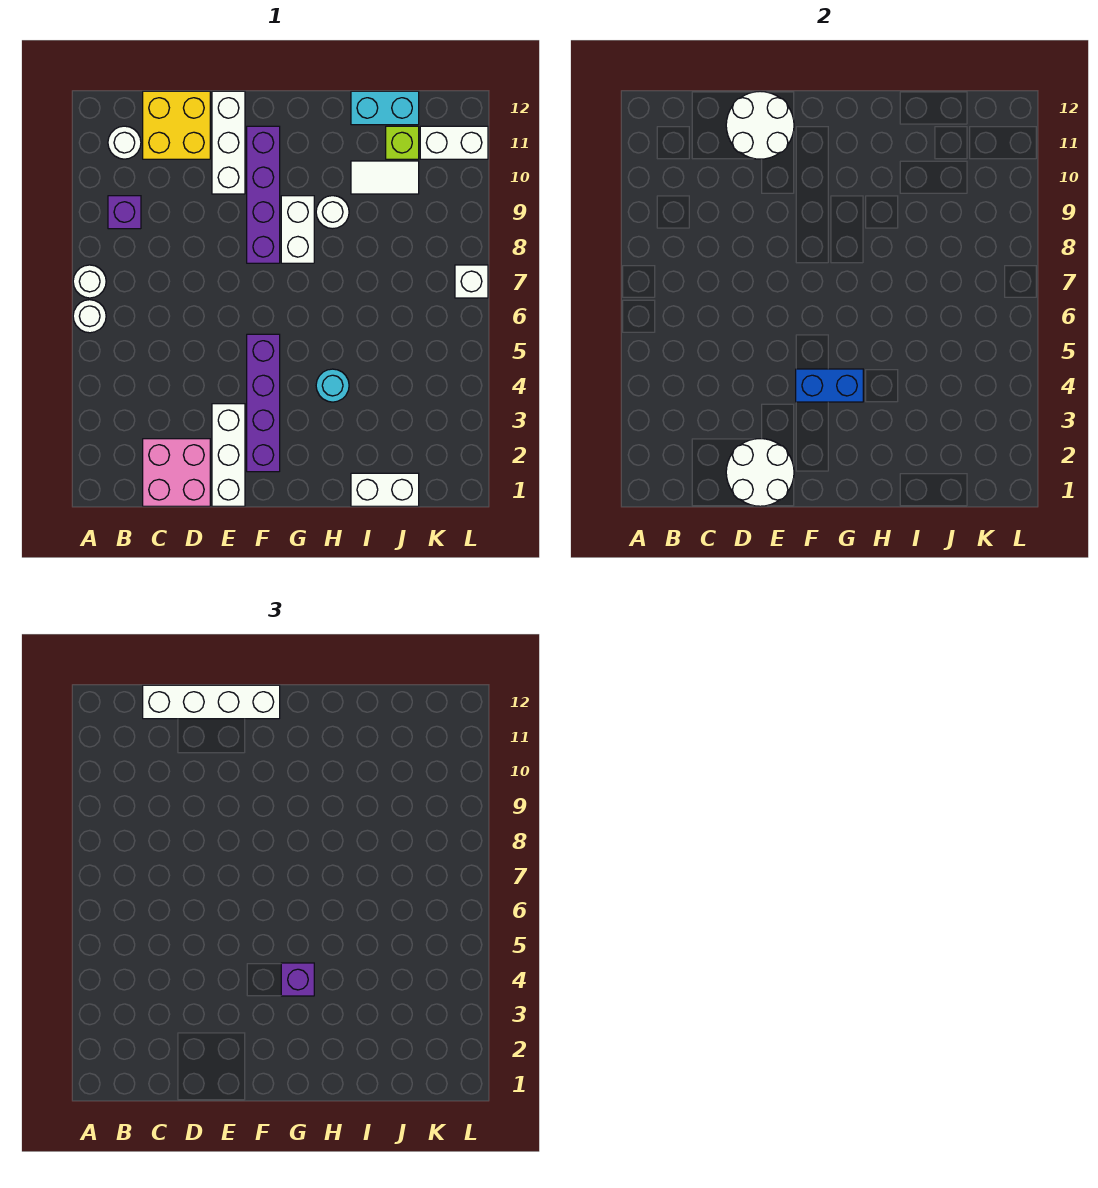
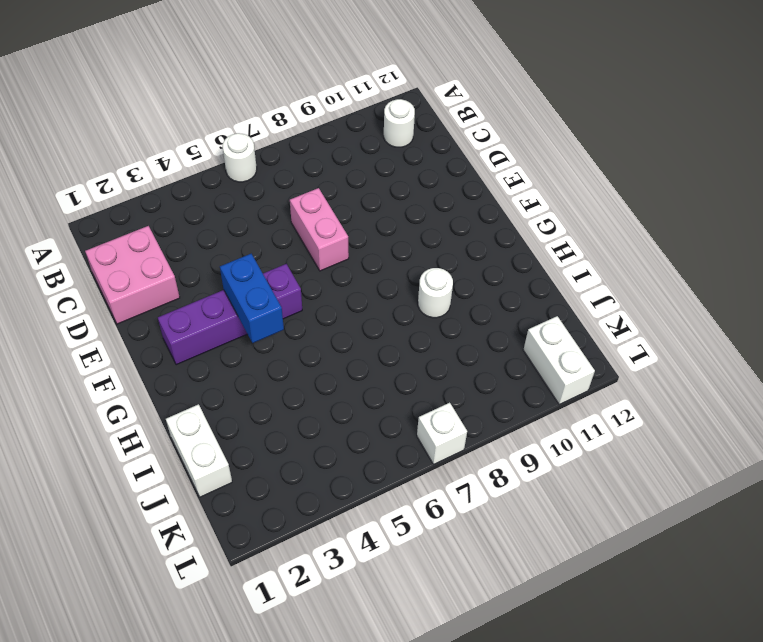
pink 1x2 brick [290,188,349,271] -> none
none -> white 1x1 round brick [73,265,106,298]
none -> purple 1x1 brick [108,196,141,229]
none -> yellow 2x2 brick [143,91,210,159]

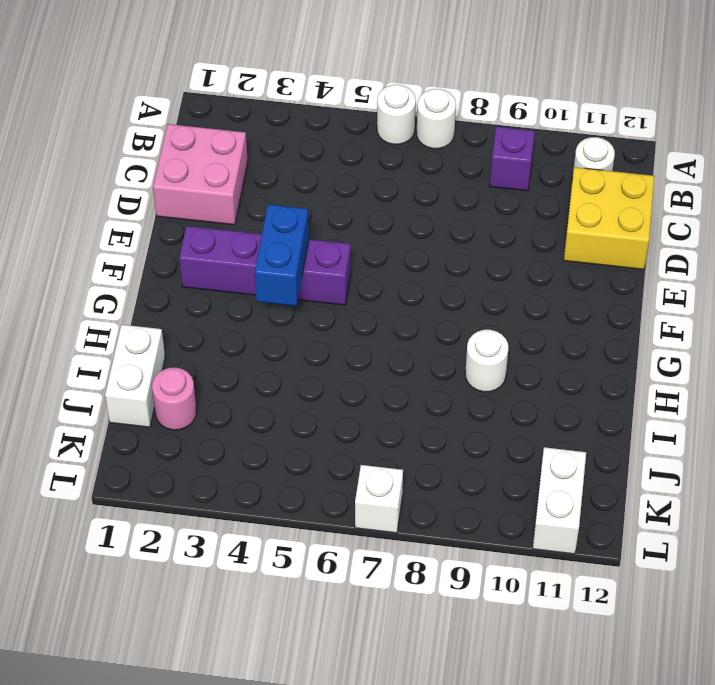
pink 1x1 round brick [152,368,196,430] -> none
none -> white 1x3 brick [212,404,245,506]
none -> white 1x3 brick [212,91,245,194]
none -> purple 1x4 brick [247,126,280,263]

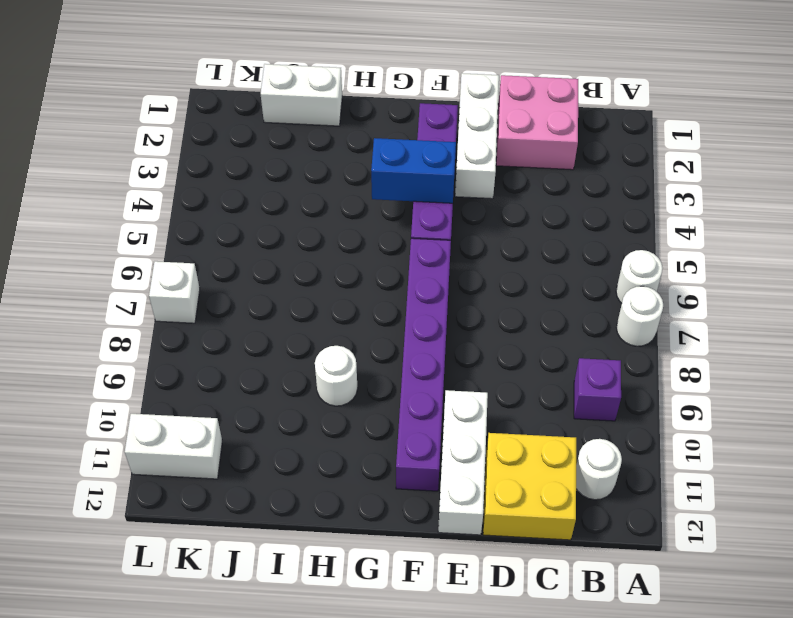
purple 1x6 brick [396,238,451,491] -> purple 1x4 brick [247,126,280,263]
none -> white 1x2 brick [281,196,314,263]
none -> cyan 1x1 round brick [316,369,349,402]
none -> white 1x2 tile [351,161,419,194]

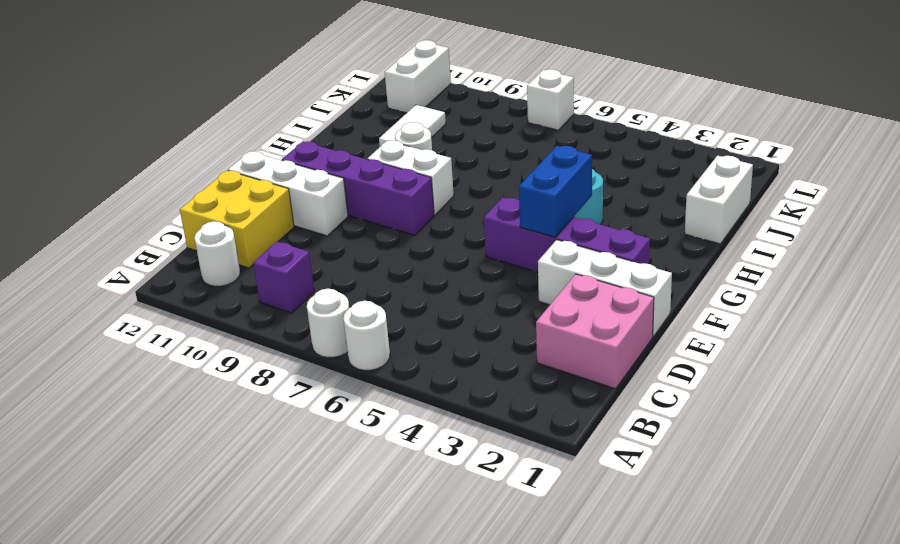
none -> cyan 1x2 brick [351,91,419,125]
none -> lime 1x1 brick [386,126,419,159]
none -> white 2x2 round brick [726,439,794,506]

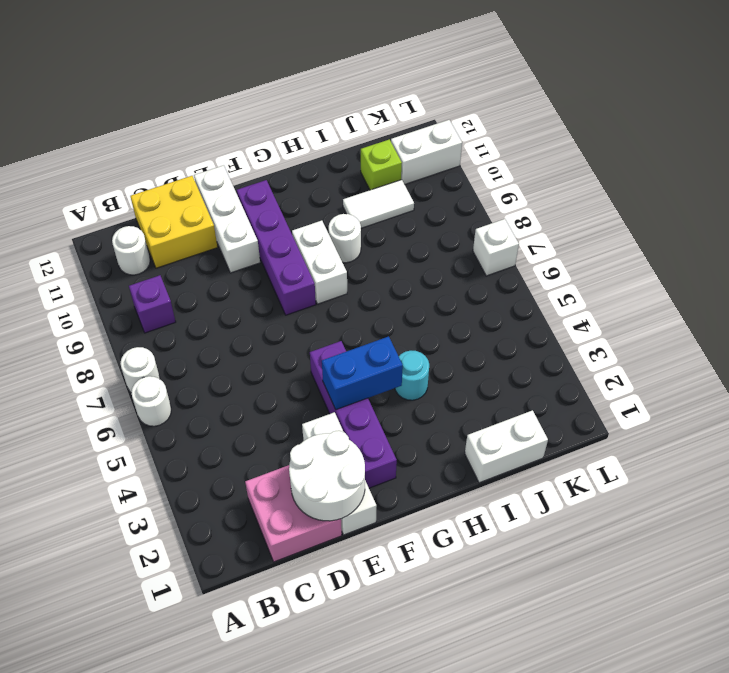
none -> cyan 1x2 brick [351,91,419,125]
none -> white 2x2 round brick [726,91,794,159]
none -> white 1x4 brick [143,685,280,719]

